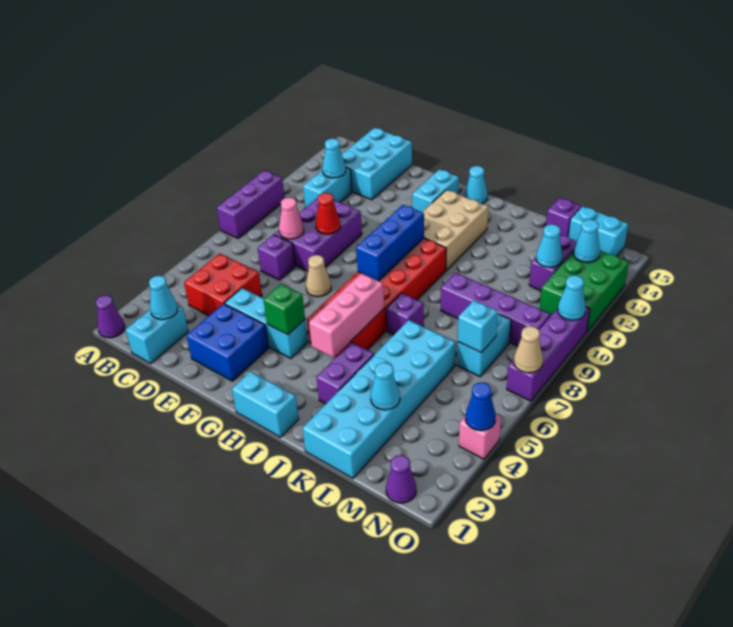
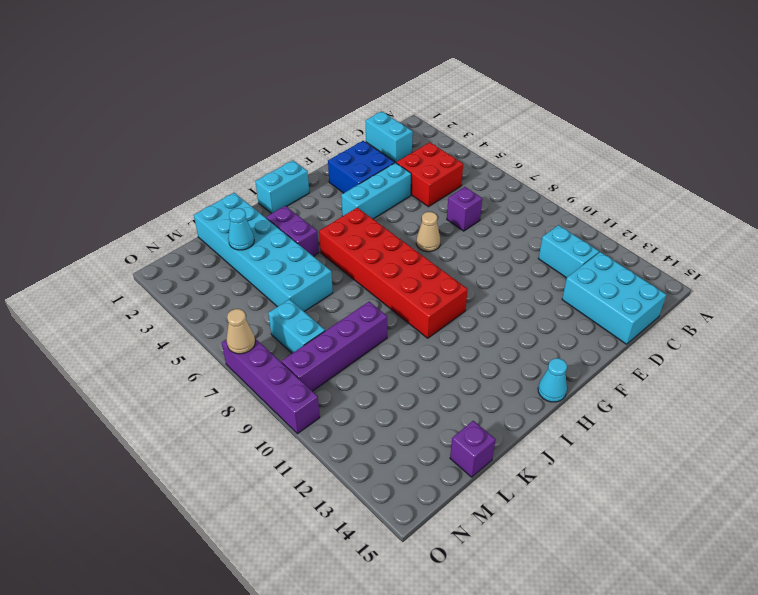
none -> purple 1x1 cone [96,295,125,338]
none -> purple 1x3 brick [217,170,285,239]
none -> purple 2x3 brick [274,198,362,271]
none -> cyan 1x2 brick [412,169,459,212]

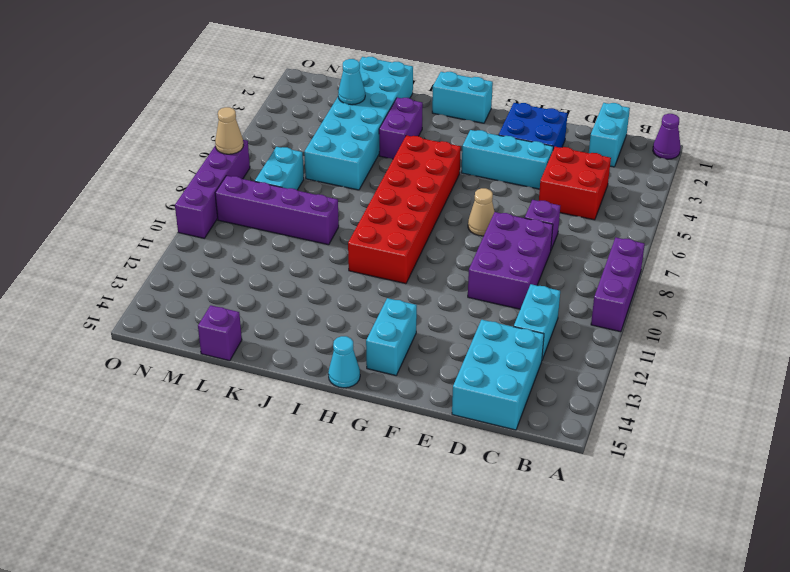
none -> tan 2x3 brick [422,190,488,270]
none -> purple 1x1 brick [386,293,424,335]
none -> purple 1x2 brick [529,235,577,290]
none -> cyan 1x2 brick [569,206,628,256]

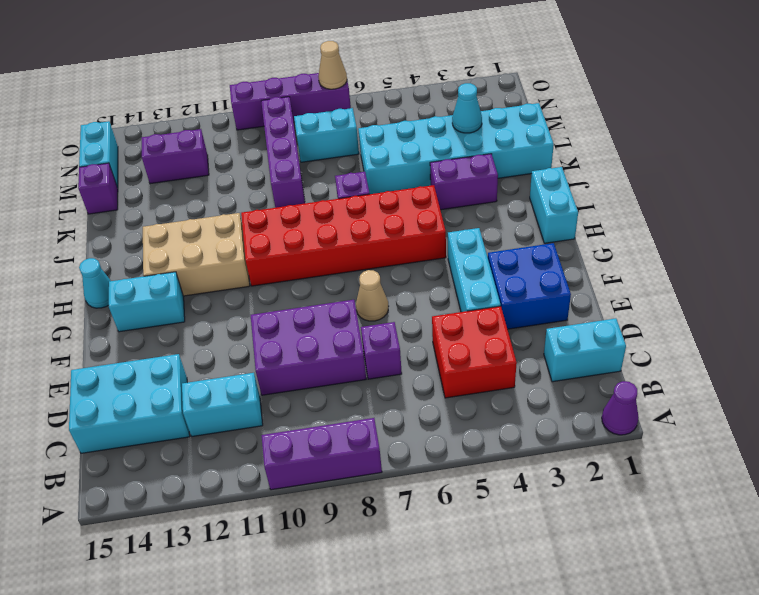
none -> purple 1x1 cone [386,455,416,503]
none -> green 2x3 brick [540,251,629,332]
none -> pink 1x1 brick [459,414,501,459]
none -> cyan 1x1 cone [149,276,178,320]

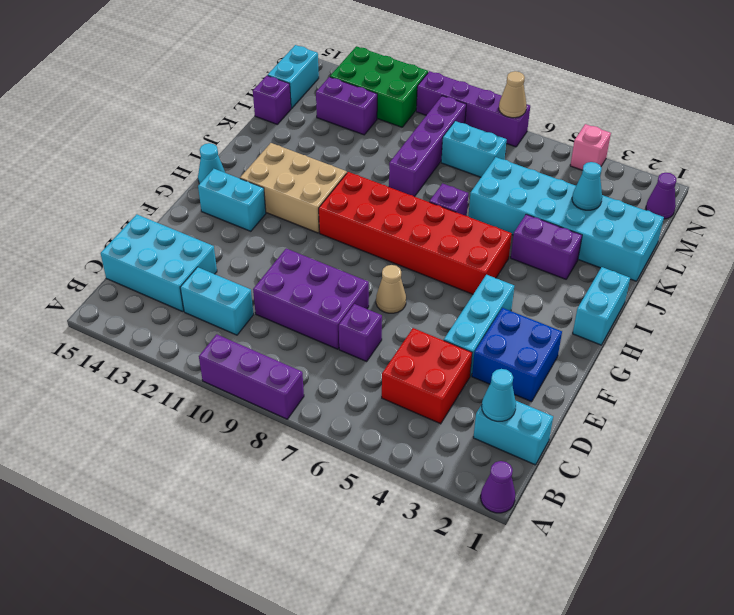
none -> cyan 1x1 cone [322,139,346,178]
none -> pink 1x1 cone [279,198,304,239]
none -> red 1x1 cone [315,193,340,234]
none -> green 1x1 brick [263,284,305,335]

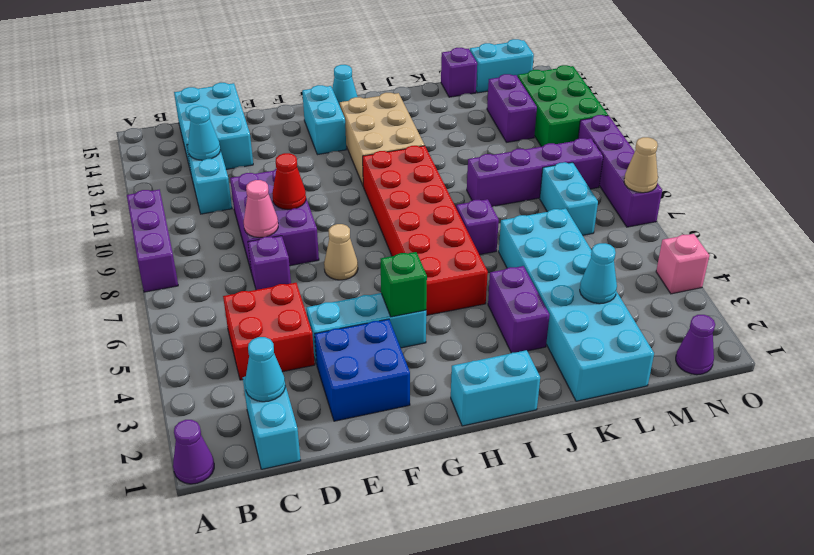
none -> blue 1x3 brick [356,205,424,281]
none -> pink 1x3 brick [309,273,384,358]
none -> cyan 1x1 brick [458,300,498,353]
none -> cyan 1x1 cone [536,224,563,268]

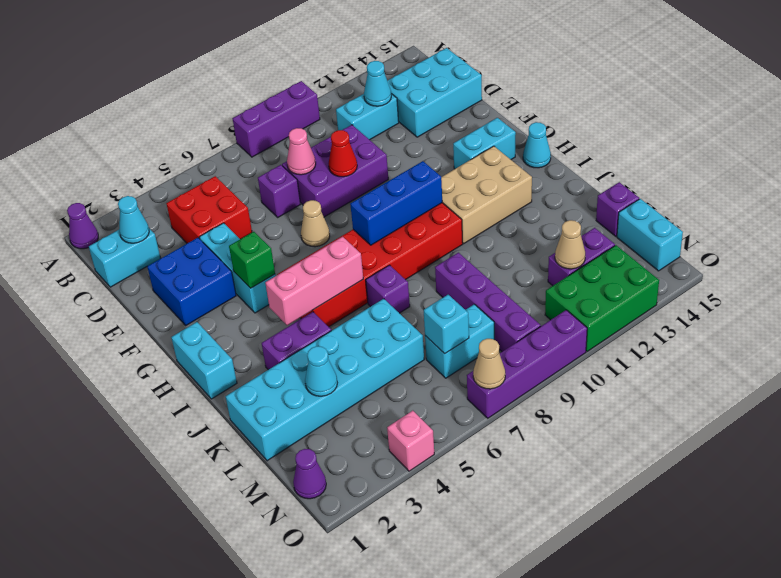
tan 1x1 cone [555,220,585,269] -> cyan 1x1 cone [536,224,563,268]
none -> cyan 1x1 cone [573,219,600,263]
none -> blue 1x1 cone [465,382,496,431]
none -> cyan 1x1 cone [558,275,586,320]

